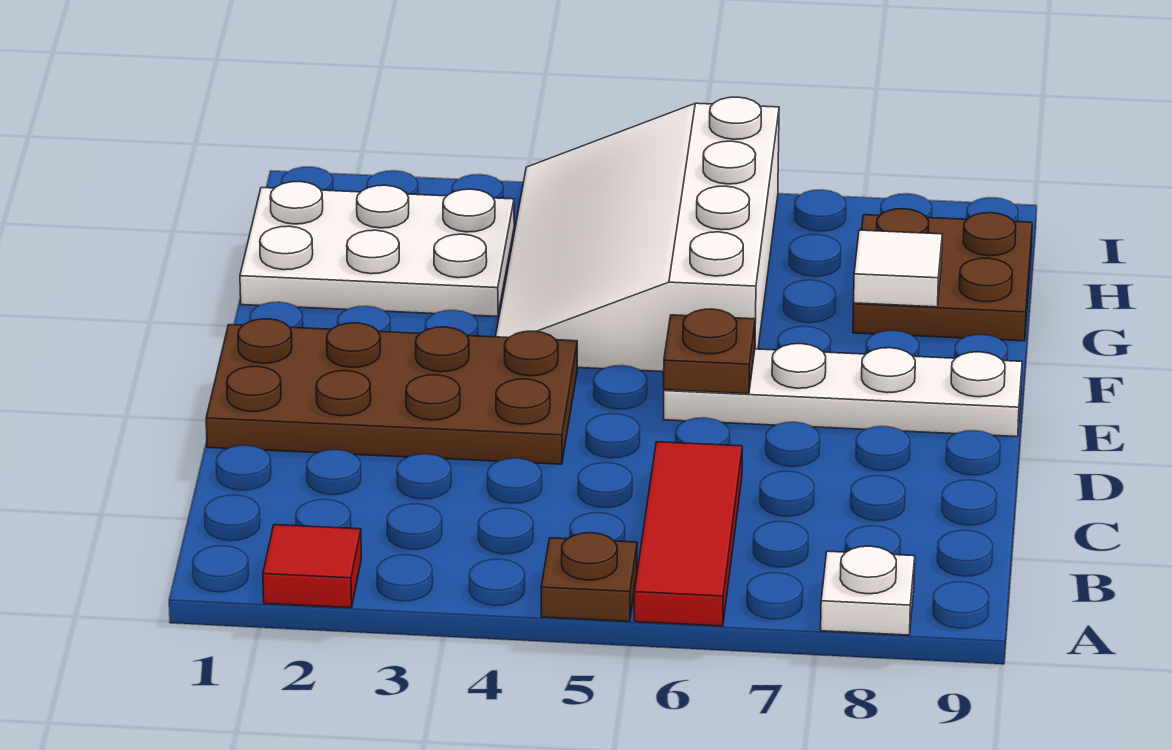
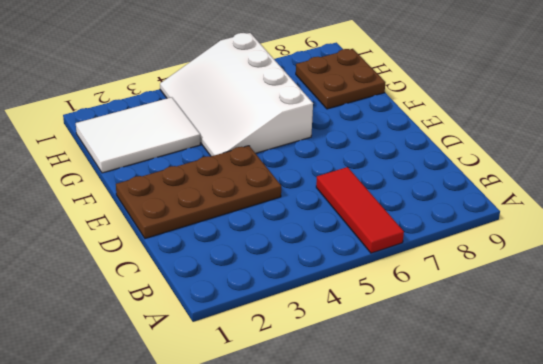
white 2x3 tile [76,97,200,173] -> white 2x3 plate [240,181,514,317]
none -> red 1x1 tile [263,525,362,608]
none -> brown 1x1 plate [541,533,637,621]

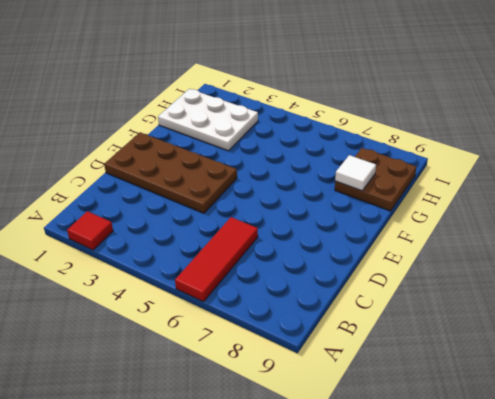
none -> brown 1x1 plate [541,533,637,621]
none -> white 1x1 plate [821,546,915,635]

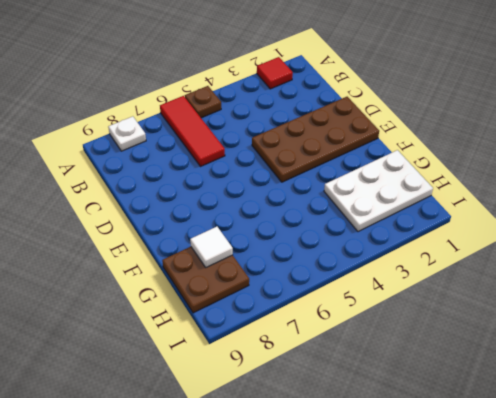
none -> white 1x4 plate [664,344,1022,437]
none -> white 3x4 slope [496,97,779,372]

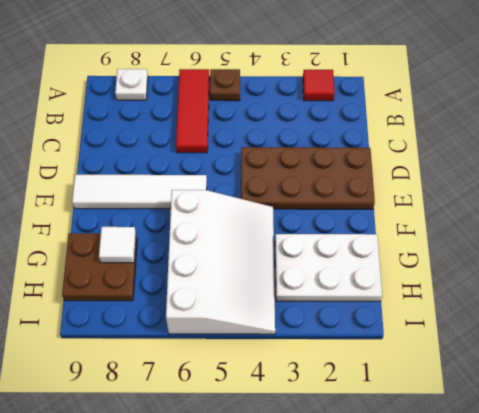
white 1x4 tile [72,175,207,209] -> white 1x4 plate [664,344,1022,437]
none -> brown 1x1 plate [664,309,755,394]

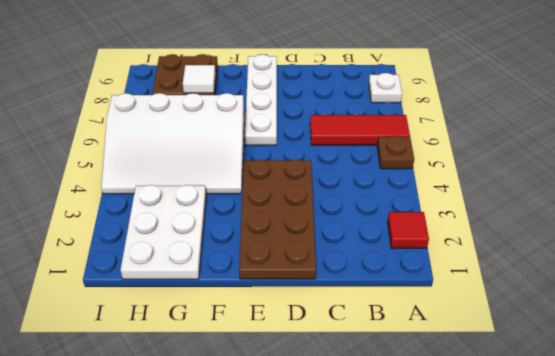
none -> brown 1x1 plate [664,309,755,394]

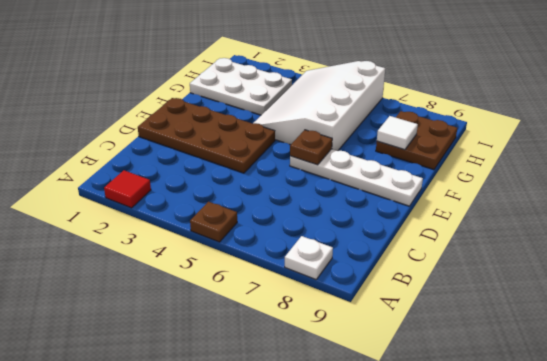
none -> red 1x3 tile [634,442,742,626]

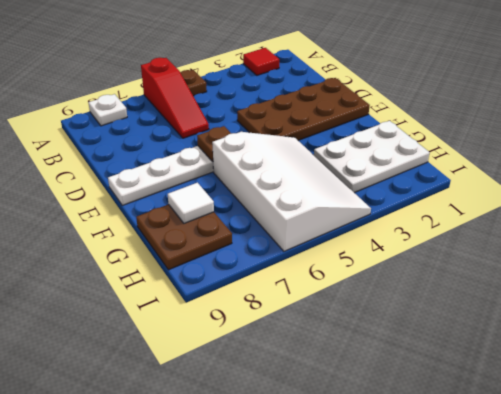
red 1x3 slope [141,58,209,138] -> red 1x3 tile [634,442,742,626]

